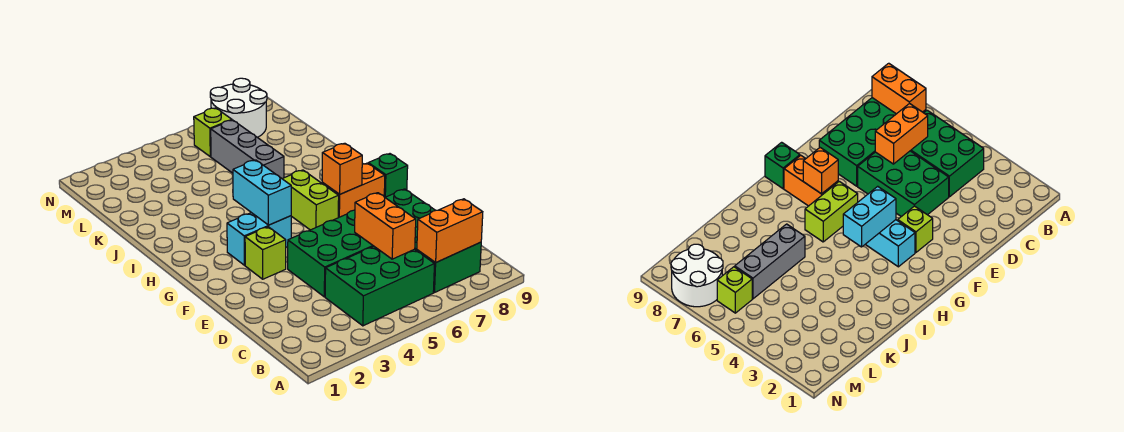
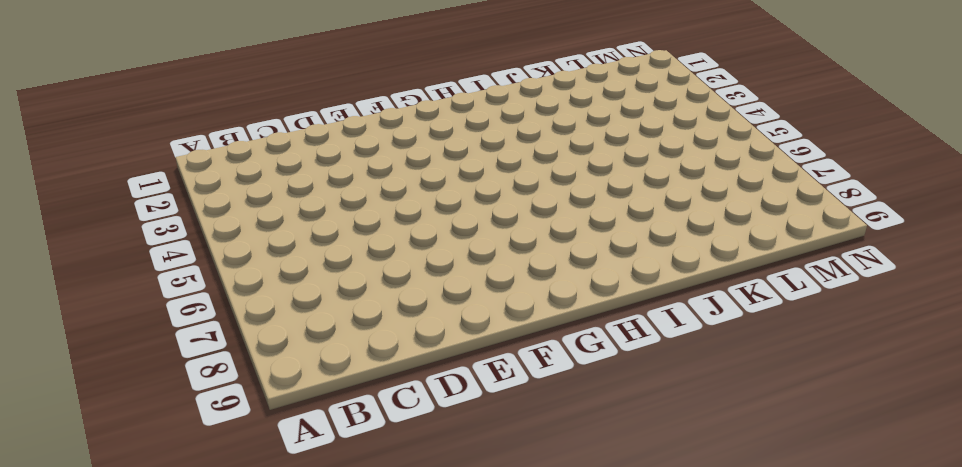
none -> green 2x3 brick [325,246,434,326]
none -> green 2x4 brick [385,189,481,292]
none -> green 2x3 brick [288,210,373,297]

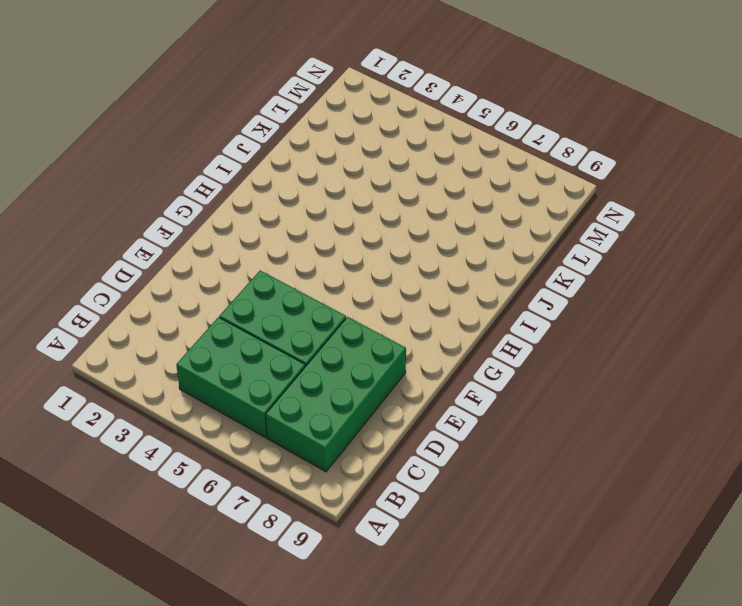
none -> lime 1x1 brick [245,227,286,279]
none -> cyan 1x2 brick [227,213,291,265]
none -> lime 1x2 brick [283,170,339,230]

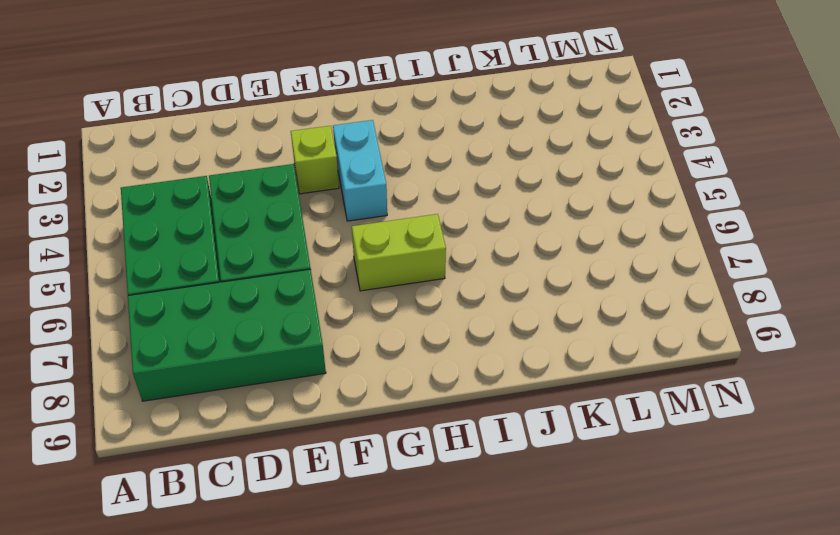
none -> orange 1x2 brick [322,163,385,218]
none -> green 1x1 brick [368,154,408,197]
none -> grey 1x3 brick [211,120,284,179]

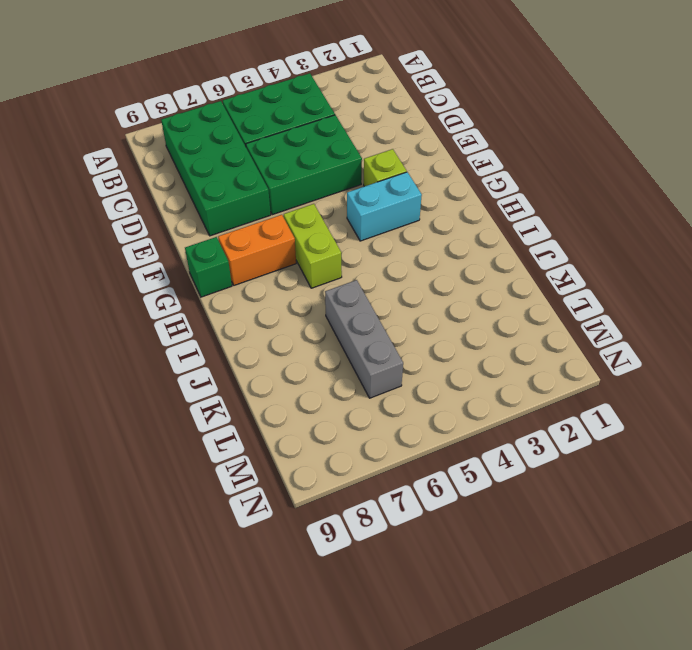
none -> lime 1x1 brick [194,108,232,157]
none -> white 2x2 round brick [210,78,267,137]
none -> orange 1x2 brick [417,199,483,263]

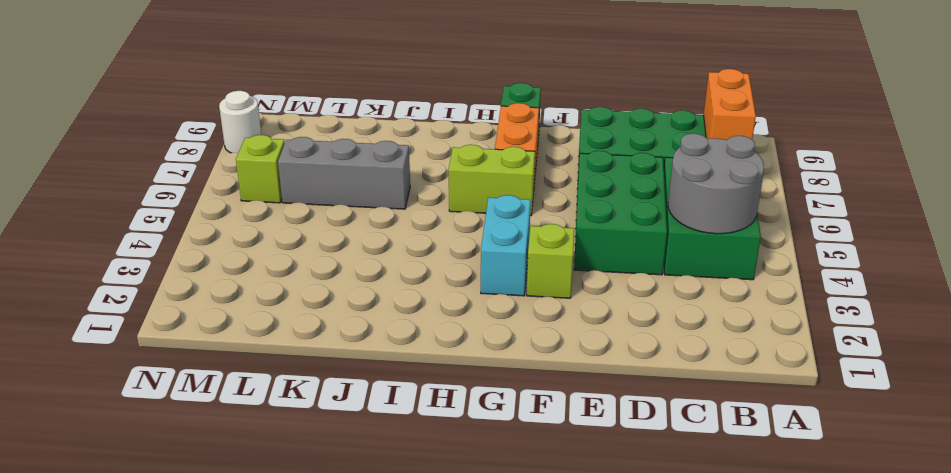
grey 2x2 round brick [668,134,764,234] -> none
white 1x1 round brick [219,91,261,153] -> white 2x2 round brick [210,78,267,137]
none -> orange 1x2 brick [355,193,416,259]
none -> cyan 1x2 brick [233,160,291,225]
none -> orange 1x1 brick [322,143,362,194]

